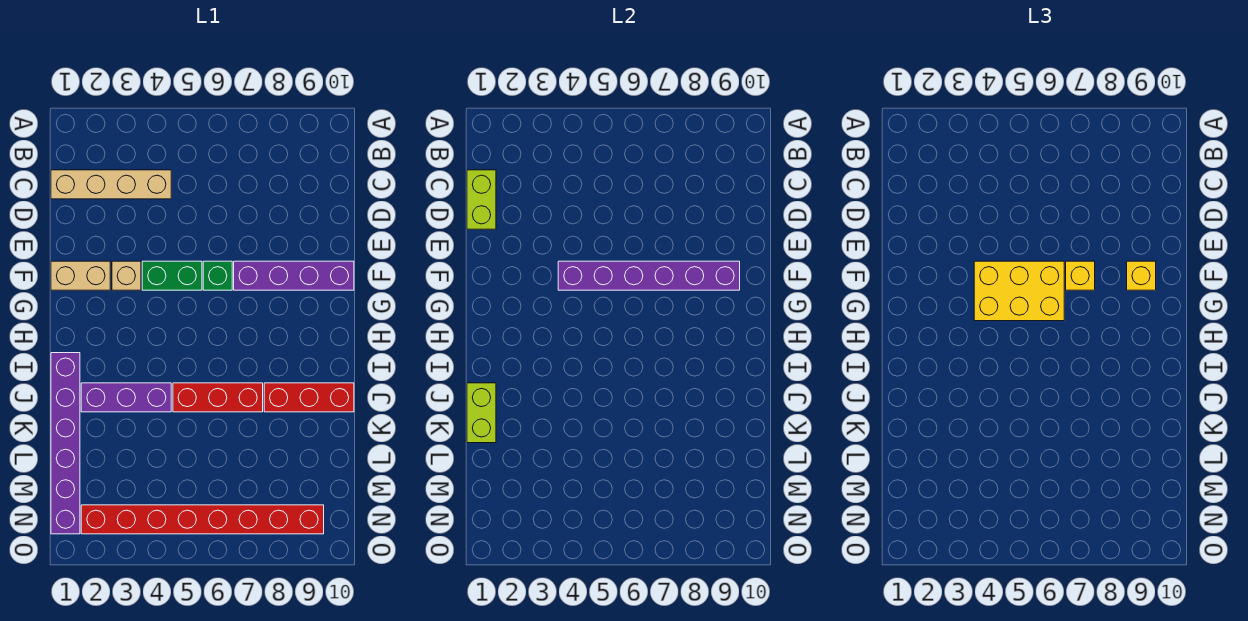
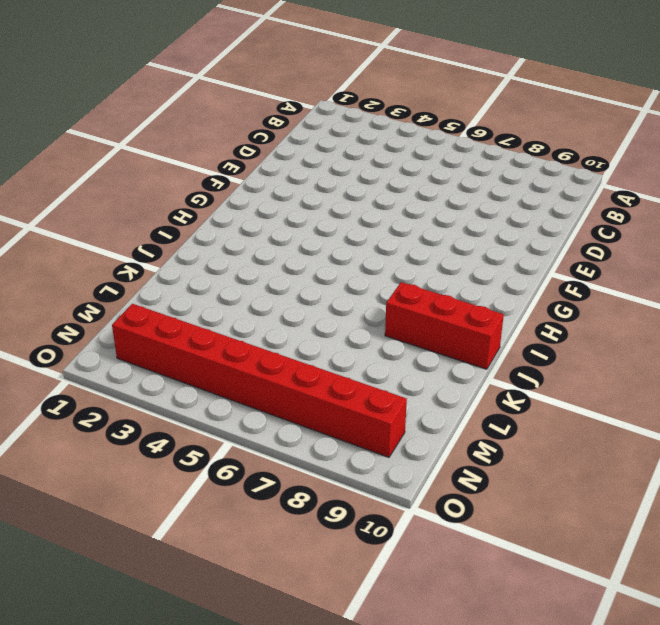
none -> tan 1x4 brick [51,170,171,199]
none -> tan 1x2 brick [51,261,110,290]
none -> tan 1x1 brick [112,261,141,290]

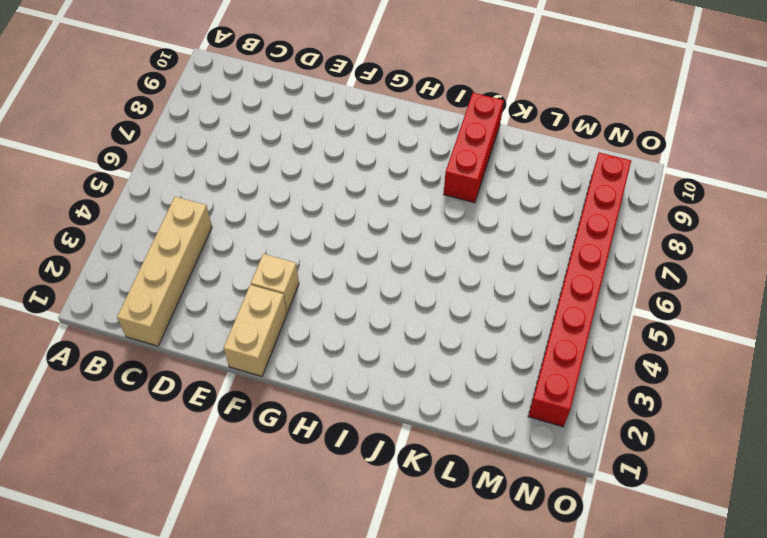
none -> green 1x2 brick [142,261,202,290]
none -> green 1x1 brick [203,261,232,290]
none -> purple 1x4 brick [234,261,354,290]

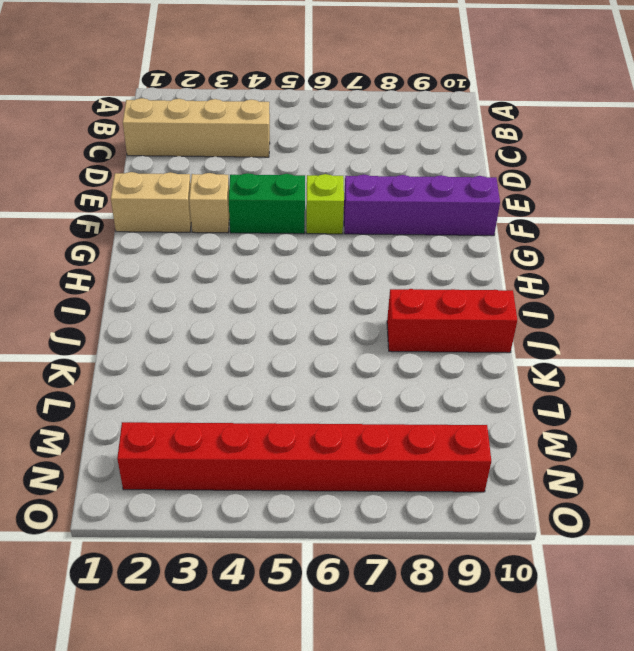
lime 1x1 brick [306,174,344,234] -> green 1x1 brick [203,261,232,290]
none -> purple 1x6 brick [51,353,80,534]
none -> purple 1x3 brick [81,383,171,412]
none -> red 1x3 brick [173,383,263,412]

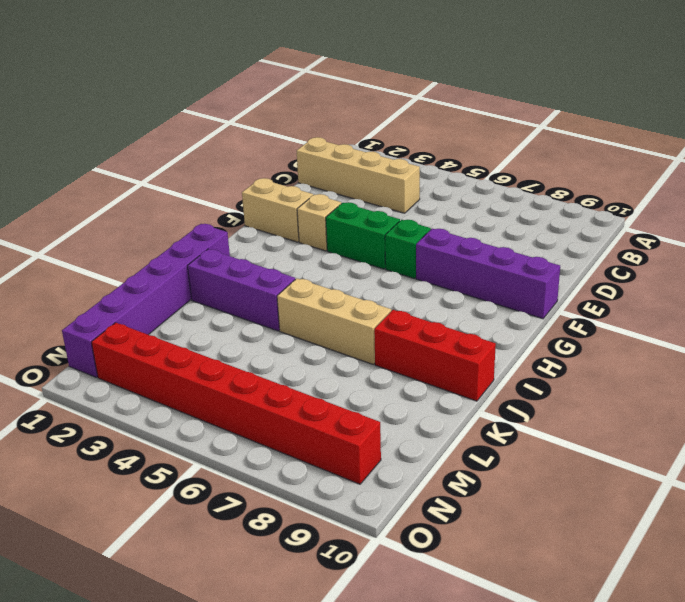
tan 1x3 brick [277,278,391,365] -> red 1x3 brick [173,383,263,412]
none -> lime 1x2 brick [467,170,496,229]
none -> purple 1x6 brick [558,261,740,290]
none -> lime 1x2 brick [467,383,496,443]

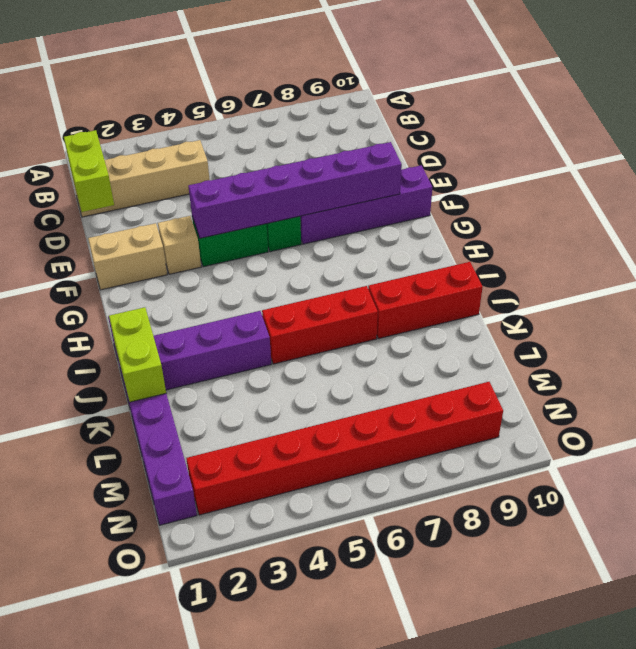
none -> yellow 2x3 brick [974,261,1064,321]
none -> yellow 1x1 brick [1066,261,1095,290]
none -> yellow 1x1 brick [1127,261,1156,290]

